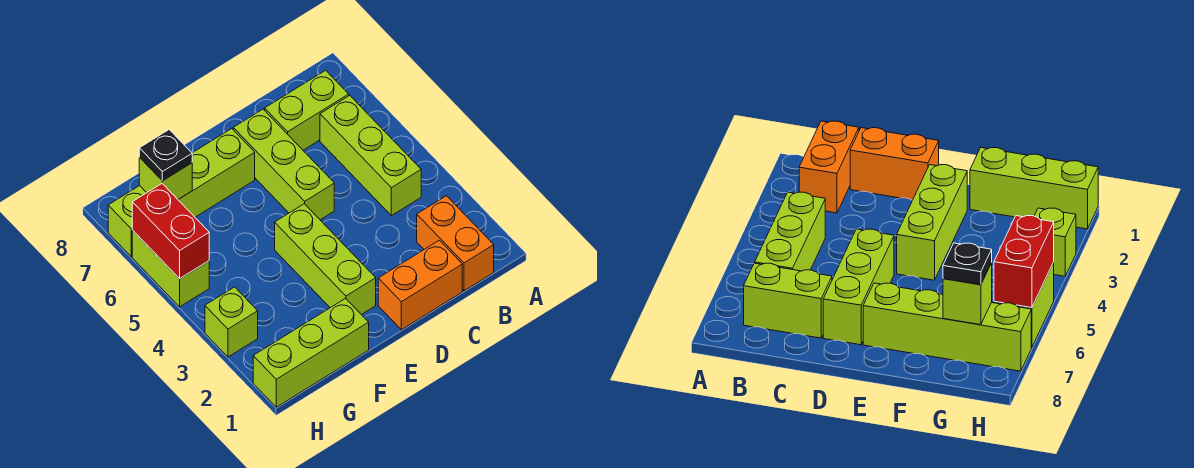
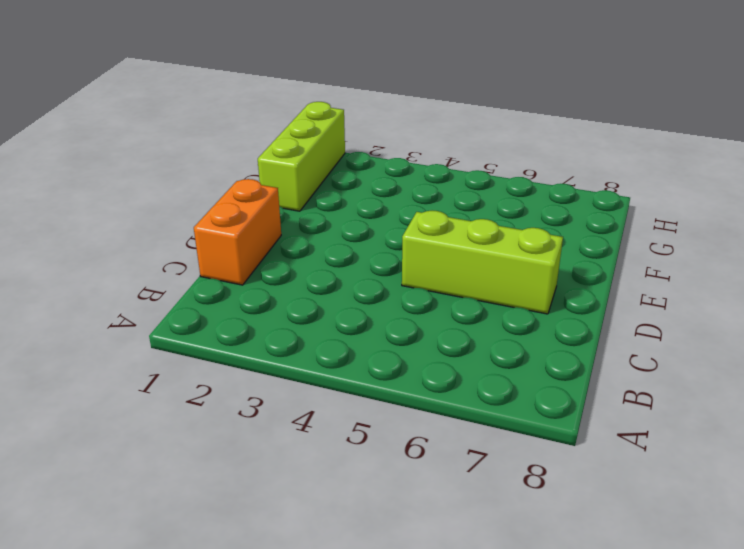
none -> orange 1x2 brick [417,196,494,291]
none -> lime 1x3 brick [320,95,421,216]
none -> lime 1x2 brick [265,70,349,150]

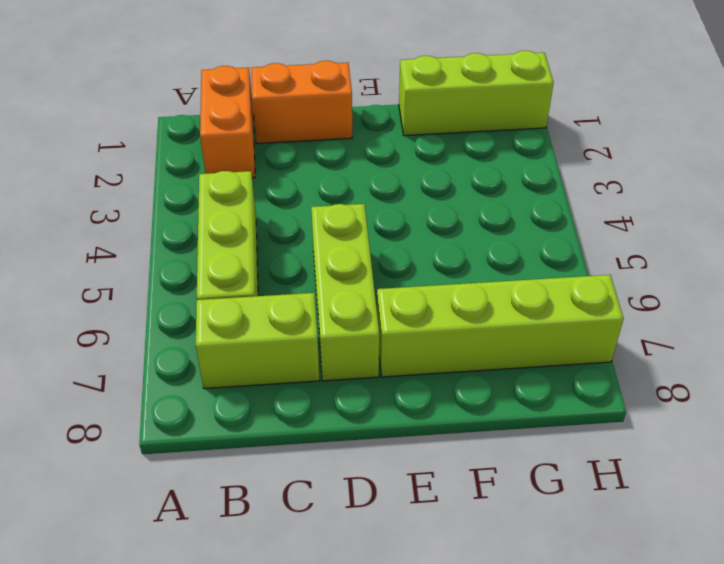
none -> lime 1x3 brick [275,204,376,315]
none -> lime 1x1 brick [205,287,258,357]
none -> lime 1x2 brick [132,230,209,307]

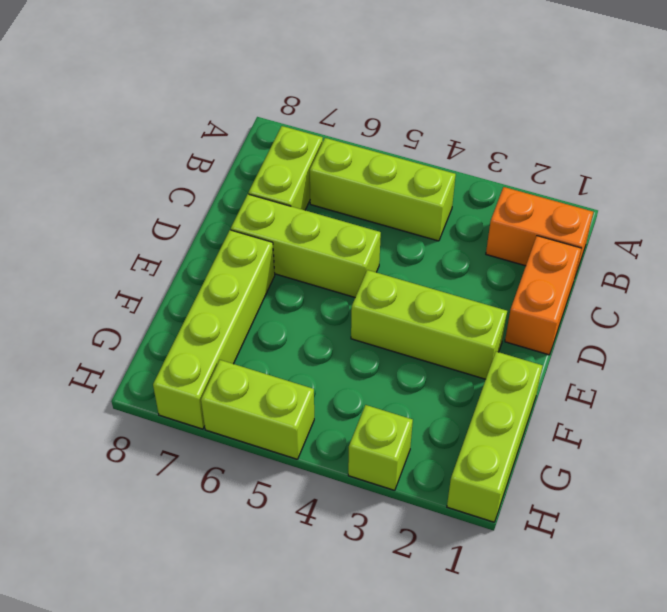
none -> lime 1x1 brick [139,158,192,199]
none -> red 1x2 brick [132,184,209,279]
none -> black 1x1 plate [139,130,192,181]

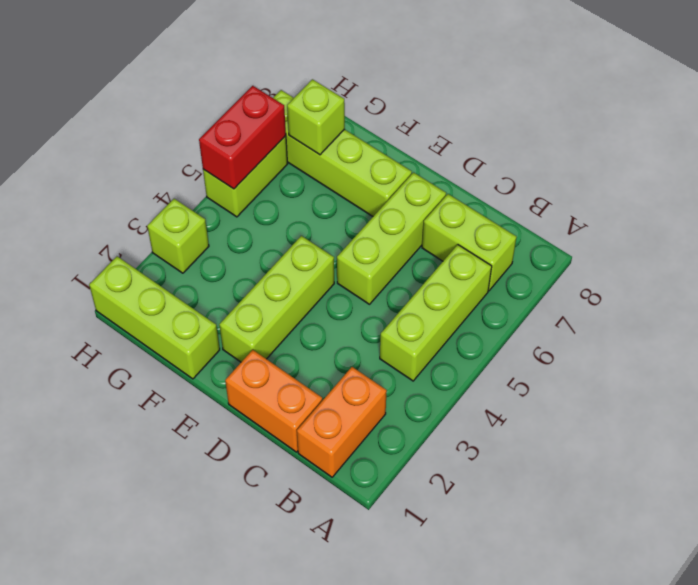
none -> black 1x1 plate [139,130,192,181]

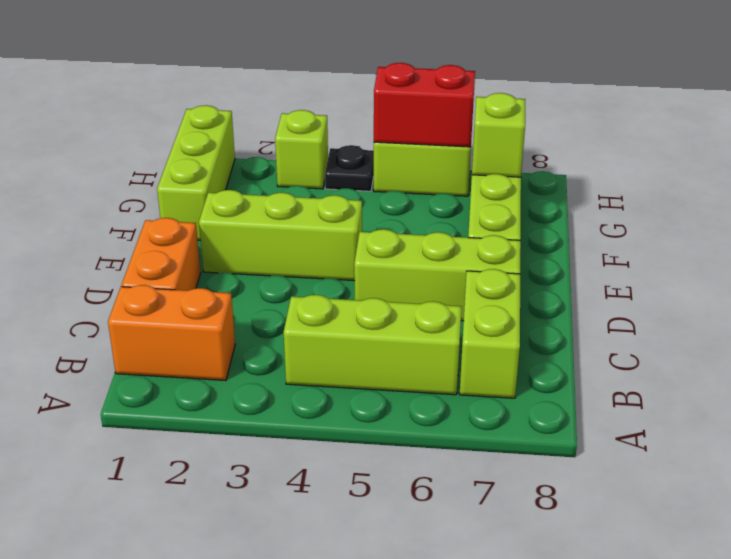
black 1x1 plate [325,145,374,191] -> black 1x1 plate moved to [139,130,192,181]

